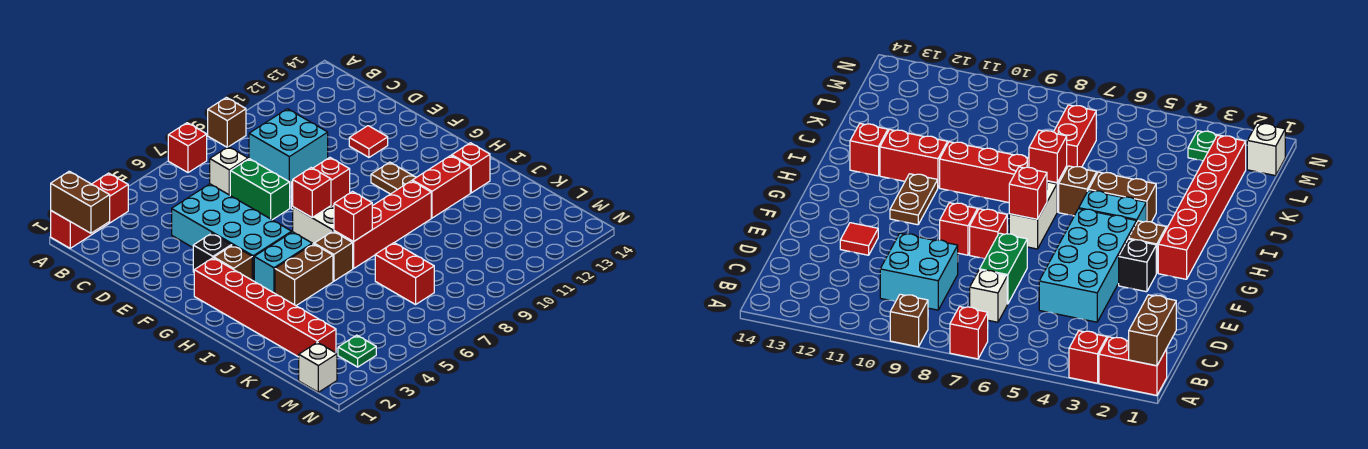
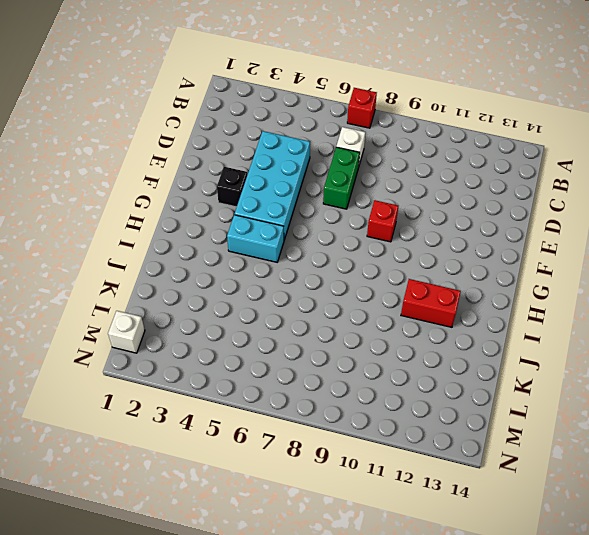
none -> red 1x2 brick [51,211,109,248]
none -> red 1x1 brick [92,173,128,223]
none -> brown 1x1 brick [208,97,246,147]

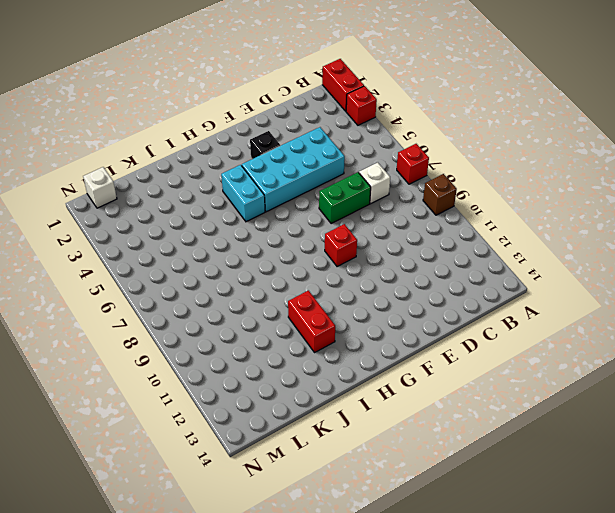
none -> cyan 2x2 brick [249,109,328,183]
none -> red 1x1 tile [349,126,388,157]
none -> red 1x1 brick [970,209,1007,259]

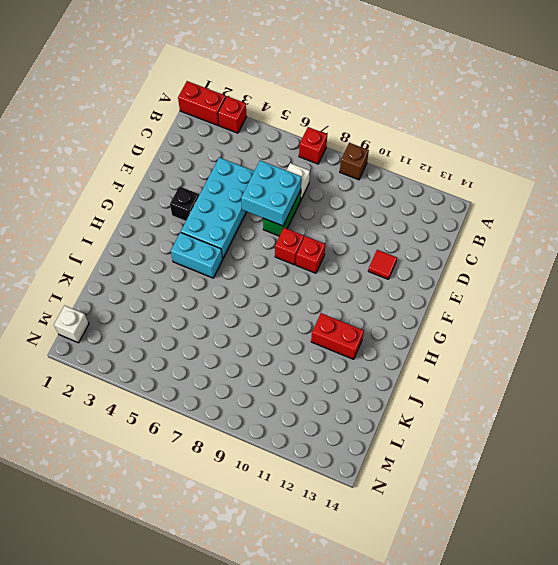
cyan 2x2 brick [241,161,301,226] -> cyan 2x2 brick moved to [249,109,328,183]
none -> red 1x6 brick [194,258,336,357]
none -> brown 1x1 brick [214,245,252,280]
none -> white 1x2 brick [293,206,334,244]

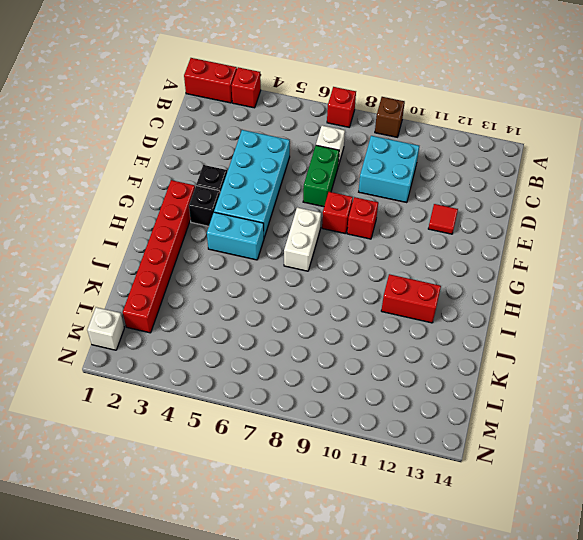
black 1x1 brick [189,186,220,226] -> brown 1x1 brick [214,245,252,280]
none -> brown 1x2 plate [371,162,416,194]
none -> brown 1x2 brick [275,244,333,306]
none -> brown 1x1 brick [314,231,353,281]

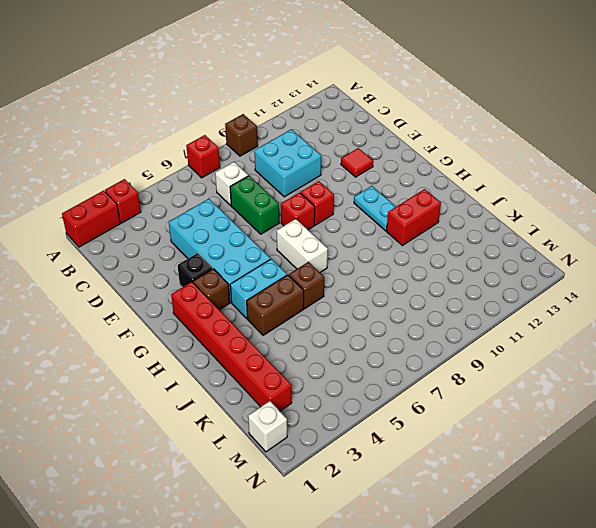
cyan 1x2 plate [354,186,396,231] -> brown 1x2 plate [371,162,416,194]
none -> red 1x4 brick [334,181,431,269]
none -> red 1x1 brick [452,143,490,193]
none -> red 1x2 brick [375,243,434,305]

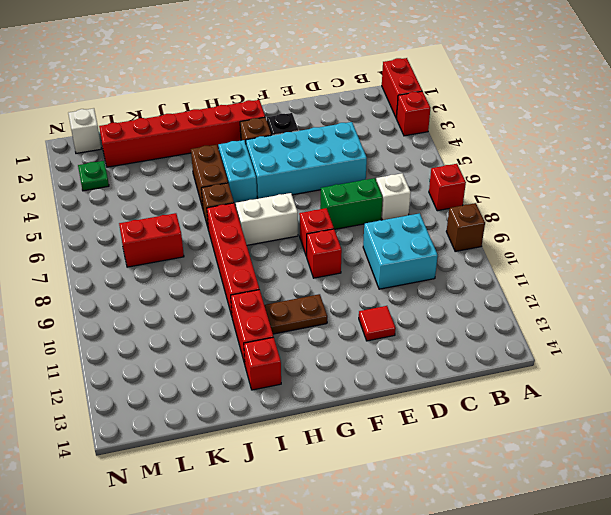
none -> brown 1x2 brick [51,171,110,233]
none -> red 1x1 brick [293,168,331,217]
none -> red 1x1 brick [334,192,372,242]

